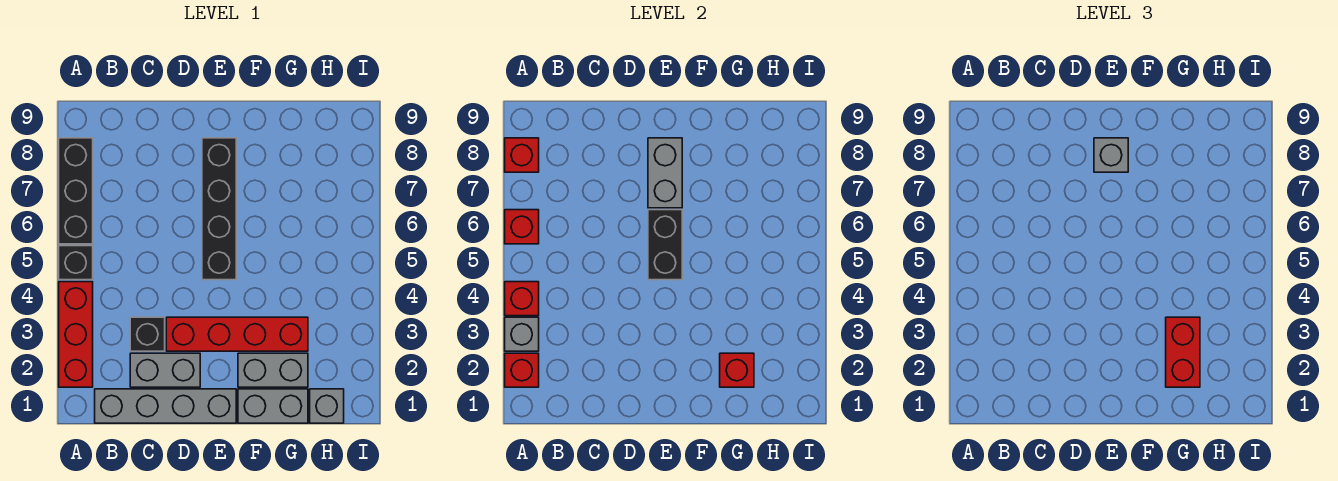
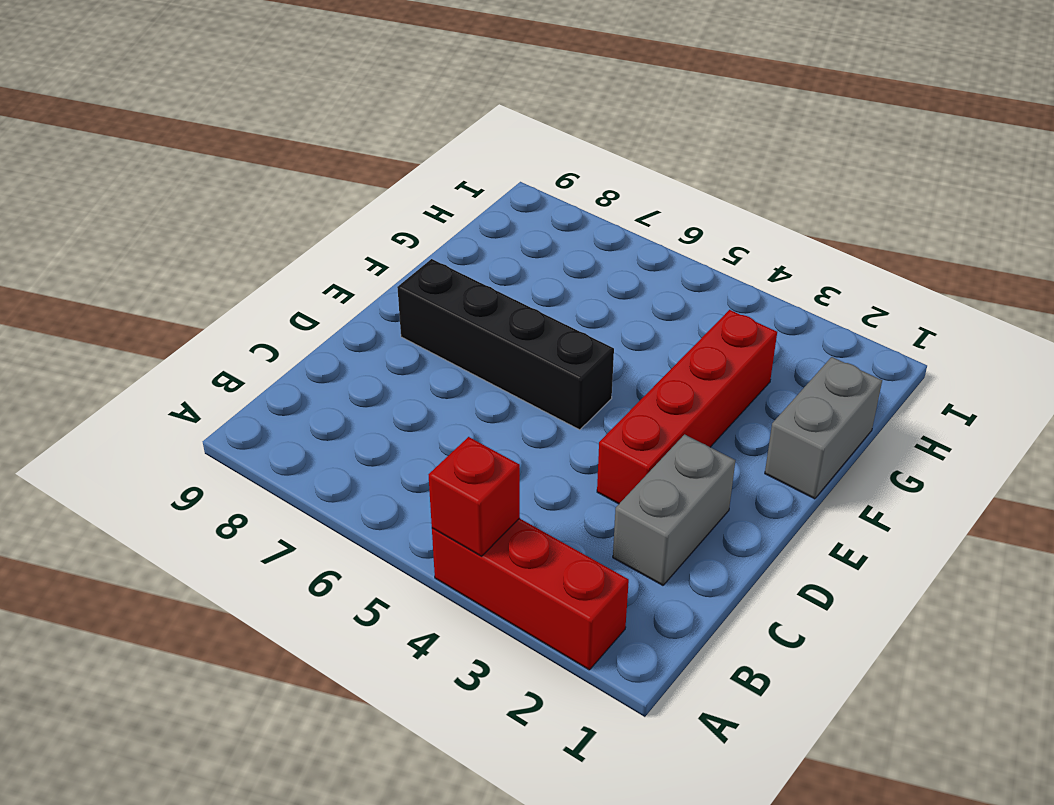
none -> black 1x1 brick [59,246,93,280]
none -> black 1x3 brick [59,138,93,244]
none -> grey 1x4 brick [95,389,236,423]

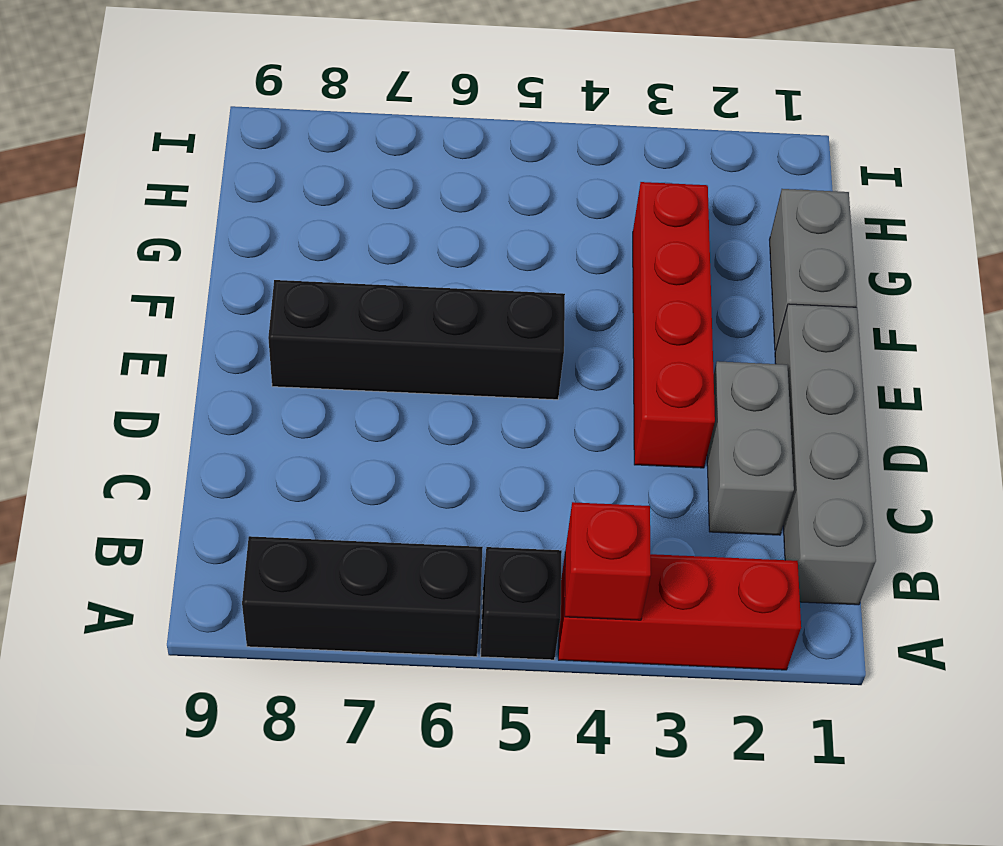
none -> black 1x1 brick [130,317,165,351]
none -> grey 1x2 brick [238,353,308,387]
none -> grey 1x1 brick [310,389,344,423]

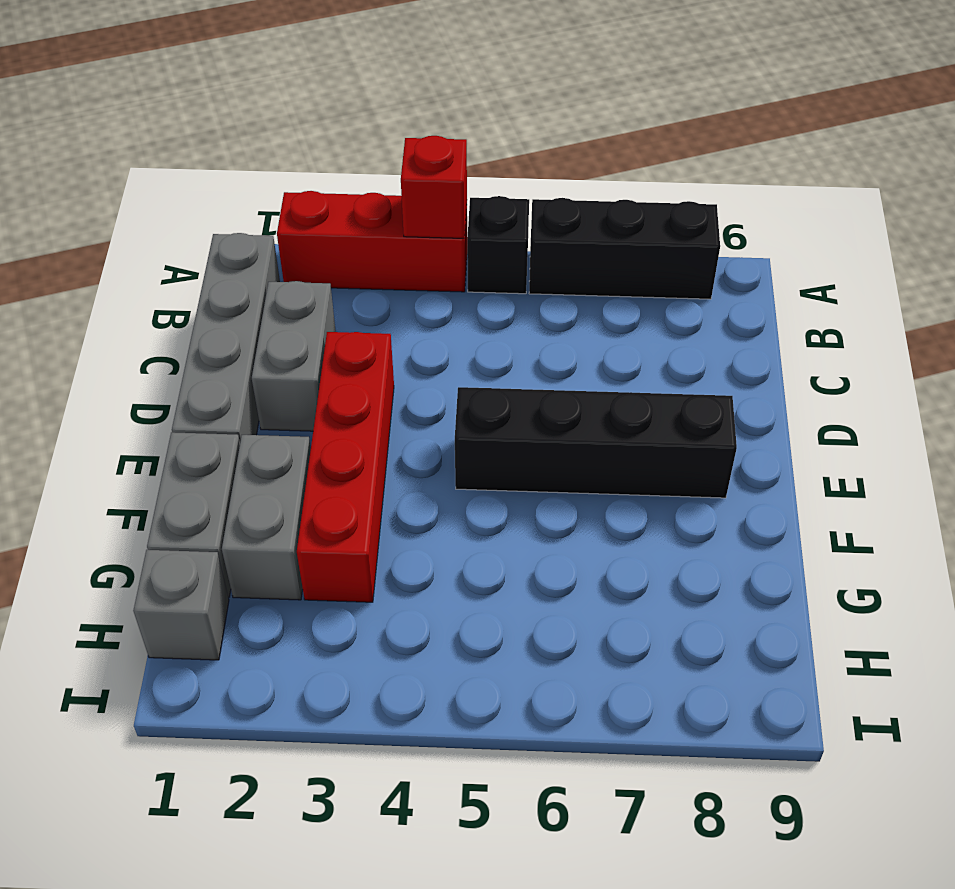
none -> black 1x1 brick [130,317,165,351]
none -> red 1x1 brick [505,353,539,387]
none -> grey 1x1 brick [505,317,539,351]

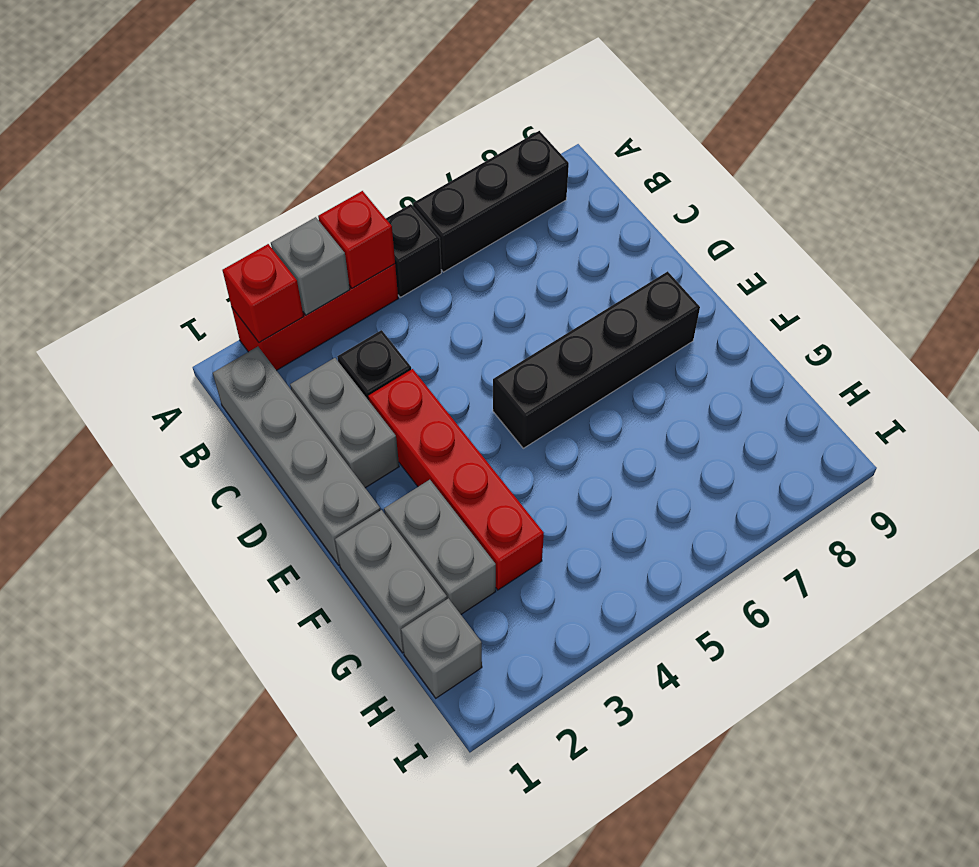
none -> red 1x1 brick [505,210,539,244]
none -> red 1x1 brick [505,138,539,172]
none -> black 1x2 brick [648,210,682,280]

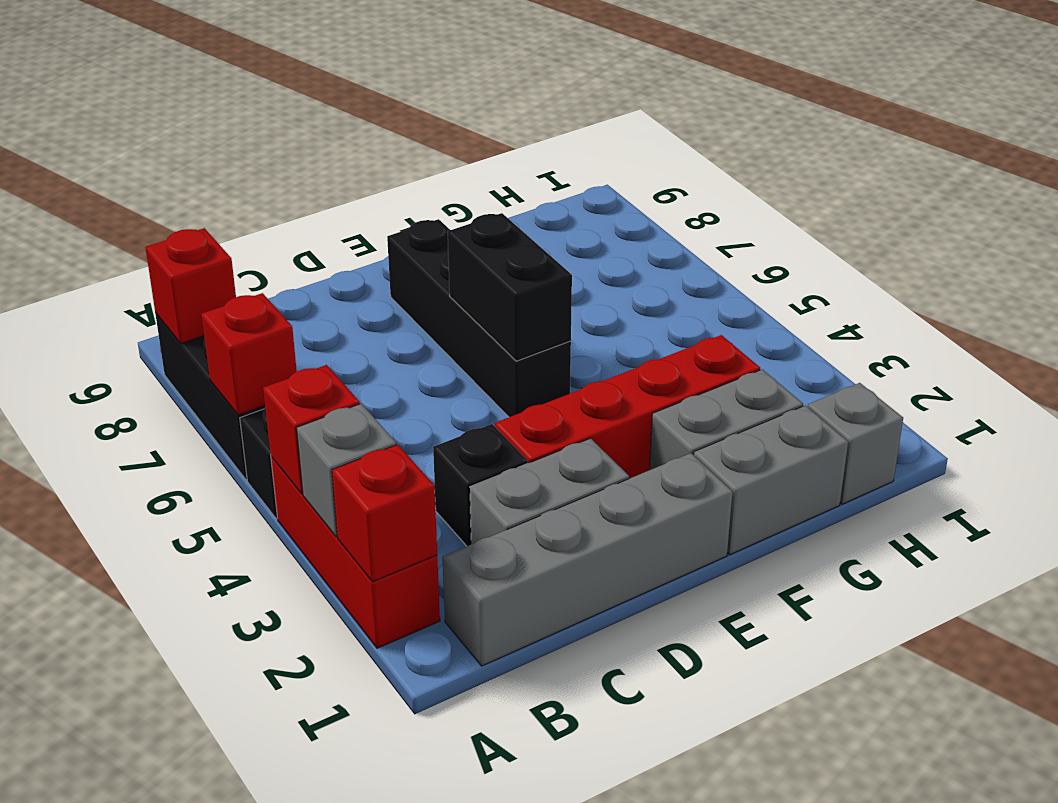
none -> grey 1x2 brick [648,138,682,208]
none -> red 1x1 brick [720,353,754,387]
none -> grey 1x1 brick [1094,138,1128,172]

